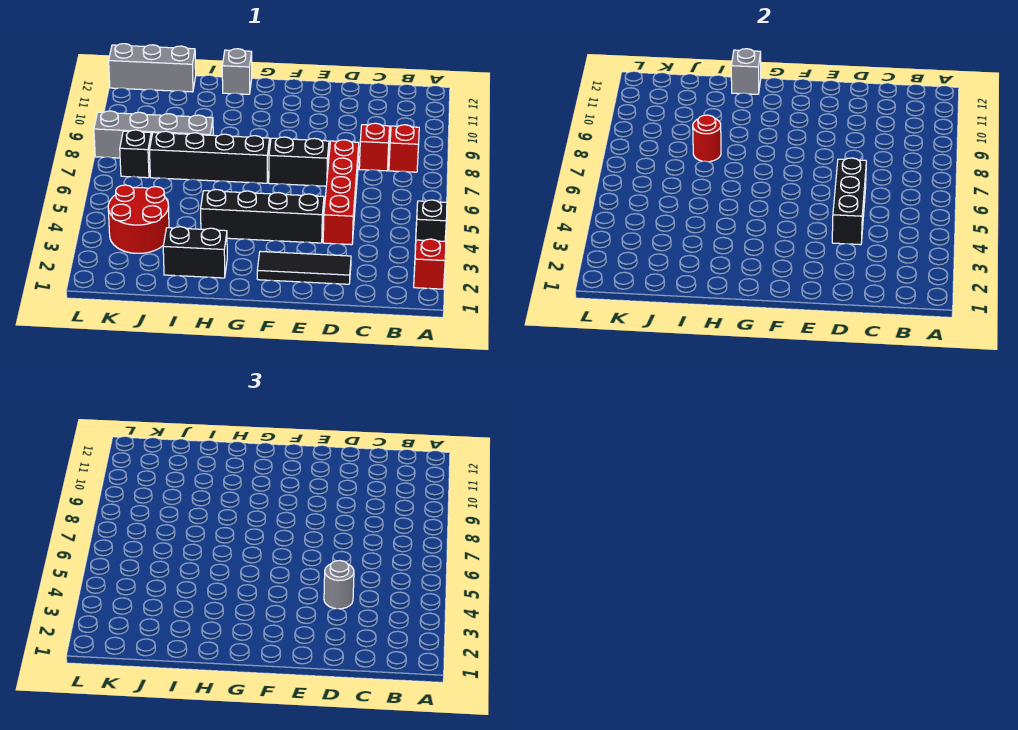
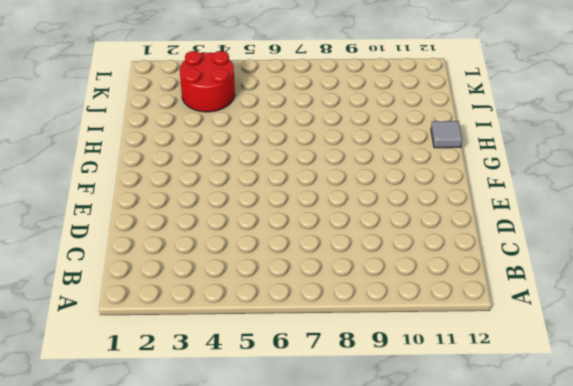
grey 1x1 tile [431,121,462,148] -> grey 1x1 brick [222,49,252,94]
none -> red 1x1 brick [414,239,446,289]
none -> black 1x1 brick [415,200,447,247]
none -> red 1x1 brick [389,125,419,172]

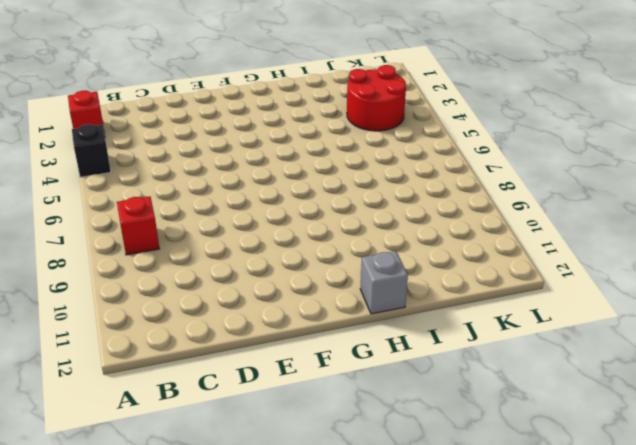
none -> red 1x1 brick [359,123,390,171]
none -> black 1x3 tile [257,251,351,284]
none -> red 1x4 brick [323,140,359,245]

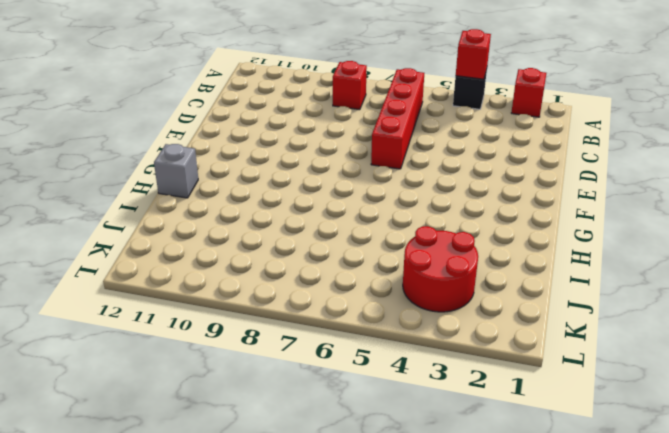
red 1x1 brick [456,29,491,79] -> red 1x1 brick moved to [359,123,390,171]
red 1x4 brick [371,68,424,169] -> red 1x4 brick turned to [323,140,359,245]
none -> black 1x3 tile [257,251,351,284]
none -> black 1x4 brick [201,190,324,243]
none -> black 1x2 brick [269,137,329,186]

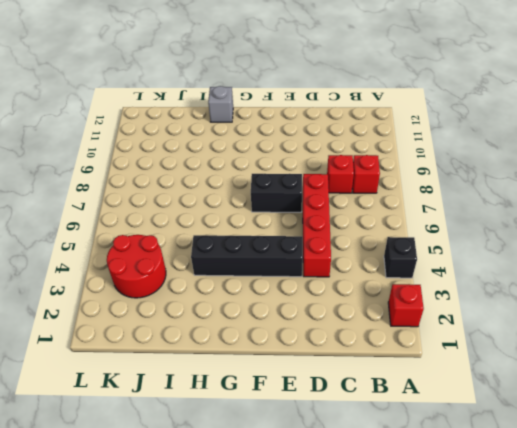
none -> black 1x3 tile [257,251,351,284]
none -> black 1x4 brick [150,131,270,183]
none -> black 1x2 brick [163,227,227,278]

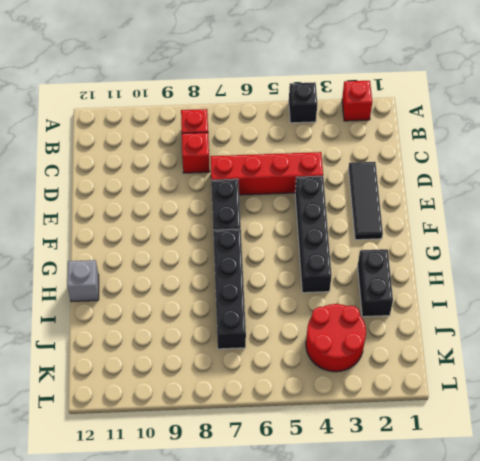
none -> grey 1x4 brick [94,111,213,158]
none -> grey 1x3 brick [109,44,196,92]
none -> black 1x1 brick [120,130,151,178]

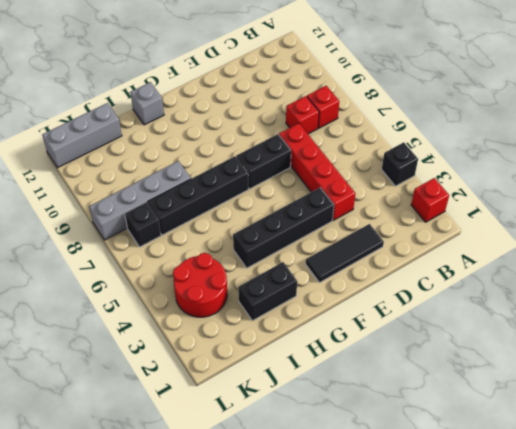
none -> black 1x3 brick [832,158,866,245]
none -> grey 1x1 brick [731,49,761,94]
none -> red 1x1 round brick [693,115,721,162]

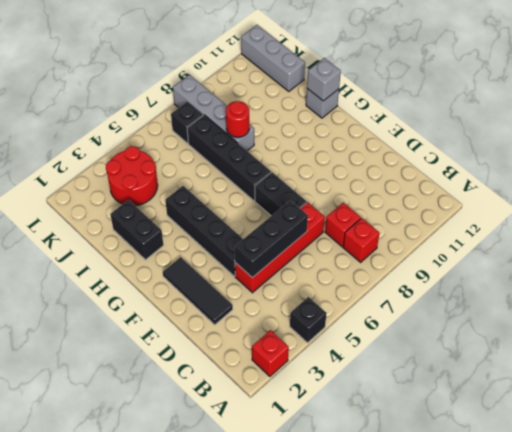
none -> grey 1x1 round brick [324,561,354,609]

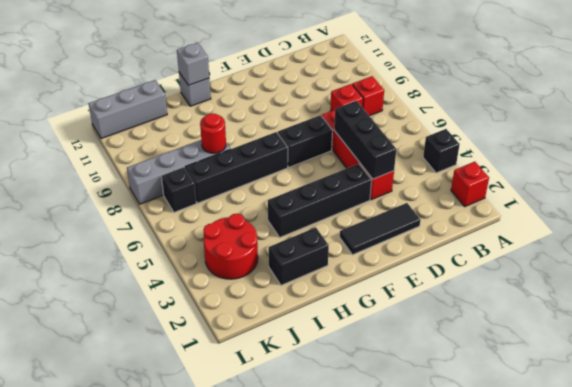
none -> grey 1x1 round brick [324,561,354,609]

